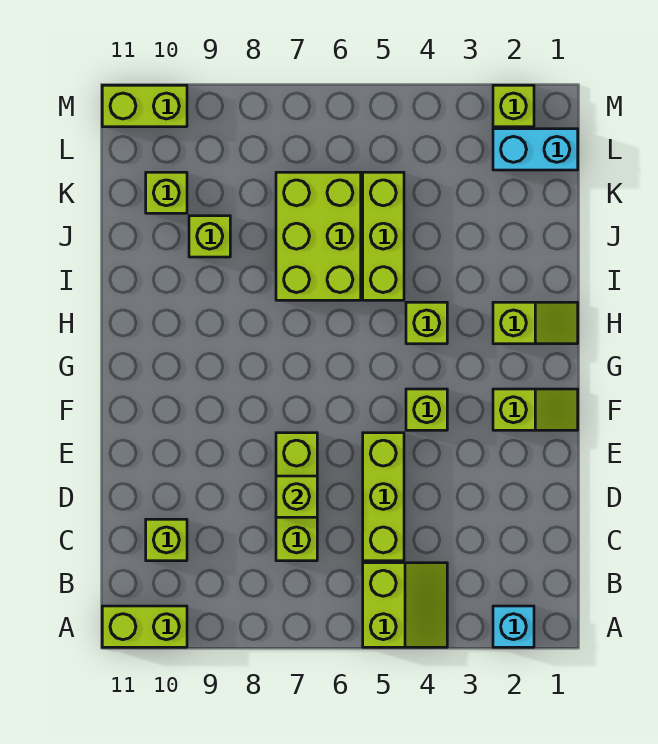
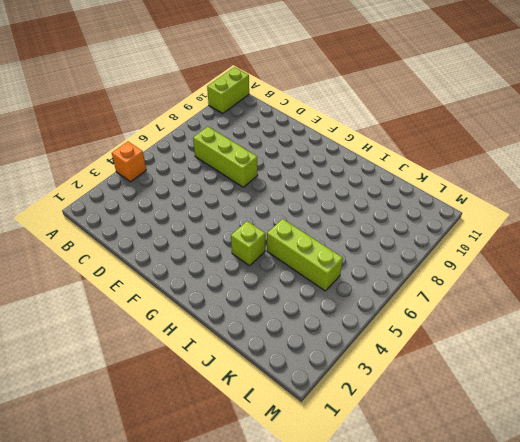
orange 1x1 brick [112,142,146,182] -> lime 2x2 slope [363,563,447,647]
none -> cyan 1x1 brick [493,606,534,647]
none -> lime 1x3 brick [363,433,404,561]
none -> lime 1x1 brick [146,519,187,561]

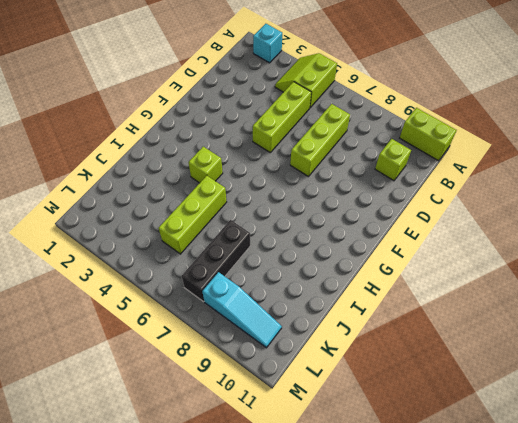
black 1x3 brick [182,220,250,302] -> lime 2x3 brick [276,172,361,300]
cyan 1x3 slope [202,272,282,348] -> none
none -> lime 1x2 slope [493,389,578,430]
none -> lime 1x1 brick [406,389,447,430]
none -> lime 1x2 slope [493,302,578,344]

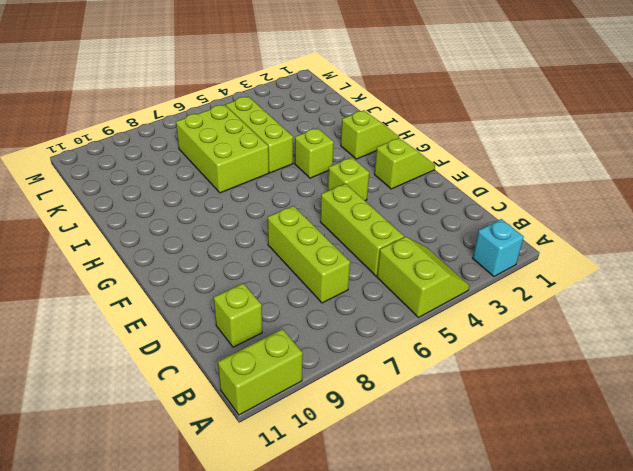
none -> lime 1x1 brick [189,216,230,257]
none -> lime 1x1 brick [146,172,187,213]
none -> cyan 1x2 brick [493,129,578,170]

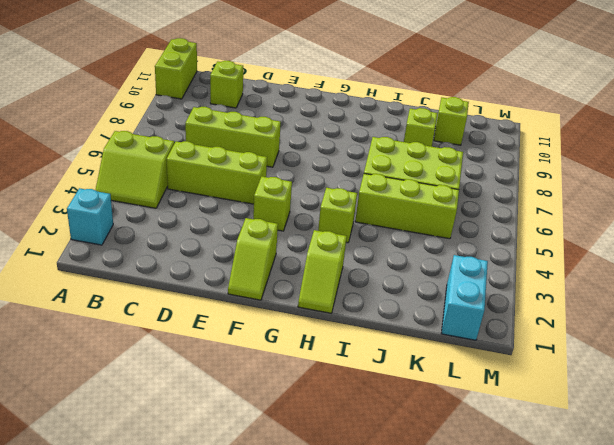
none -> lime 1x1 brick [493,85,534,127]
none -> lime 1x2 brick [102,85,187,127]
none -> lime 1x1 brick [276,476,317,517]

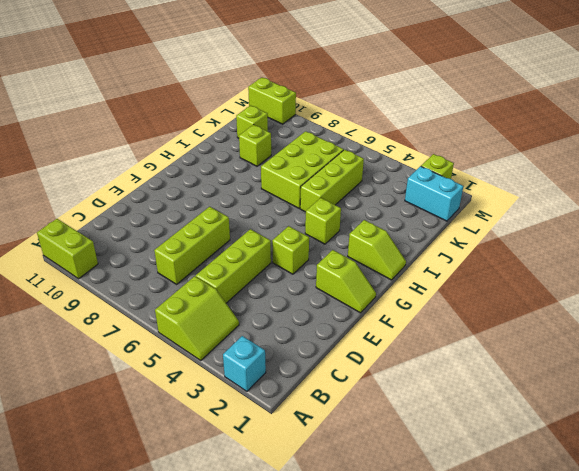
none -> lime 1x1 brick [146,519,187,561]
none -> lime 1x1 brick [276,476,317,517]

